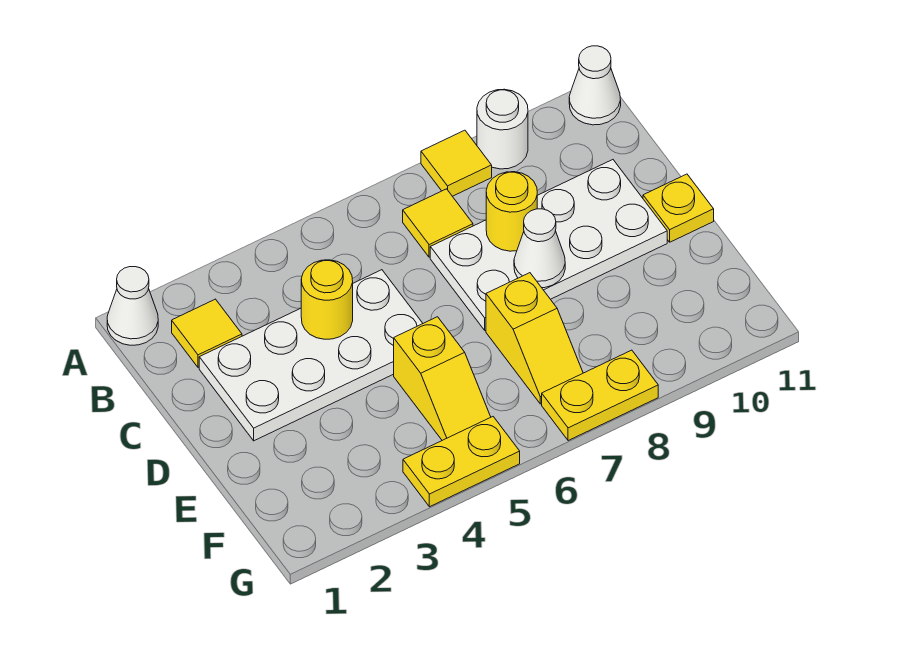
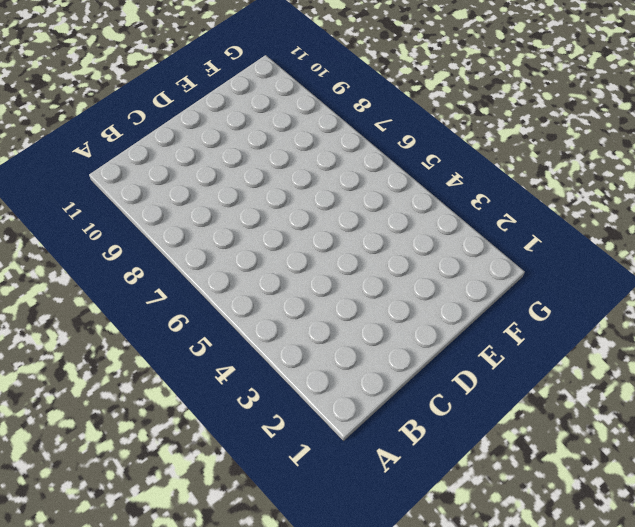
none -> white 1x1 cone [107,267,158,345]
none -> yellow 1x1 tile [421,130,492,196]
none -> white 1x1 round brick [477,89,528,169]

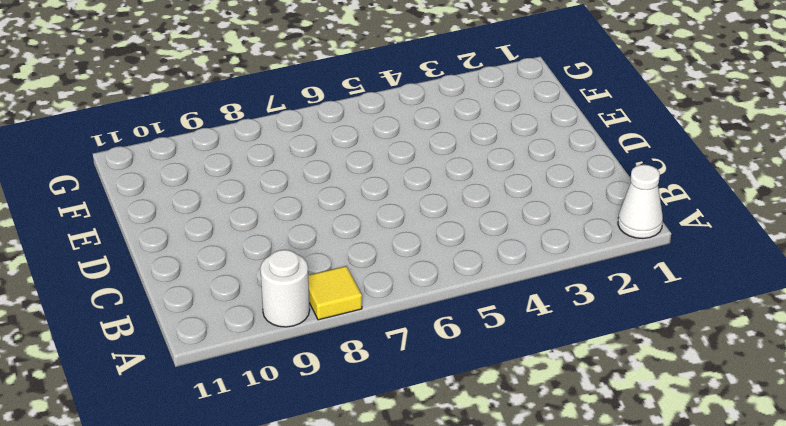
none -> white 1x1 cone [569,46,621,125]
none -> yellow 1x1 tile [172,299,242,367]
none -> yellow 1x1 tile [403,189,473,257]

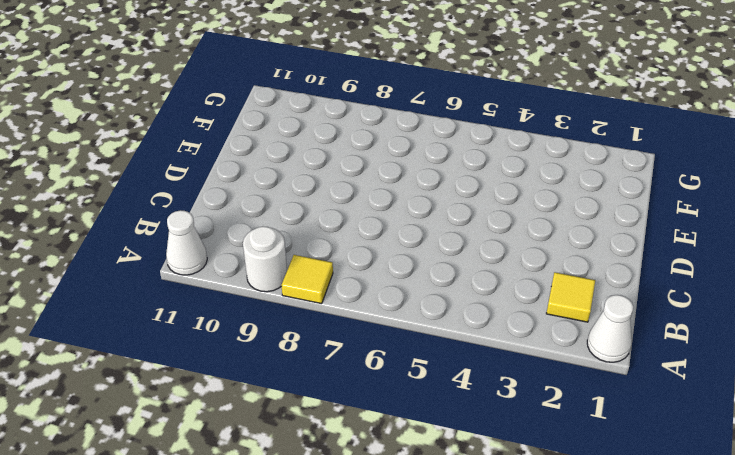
none -> yellow 1x1 tile [403,189,473,257]
none -> white 2x4 plate [199,270,423,441]
none -> white 2x4 plate [430,160,667,330]

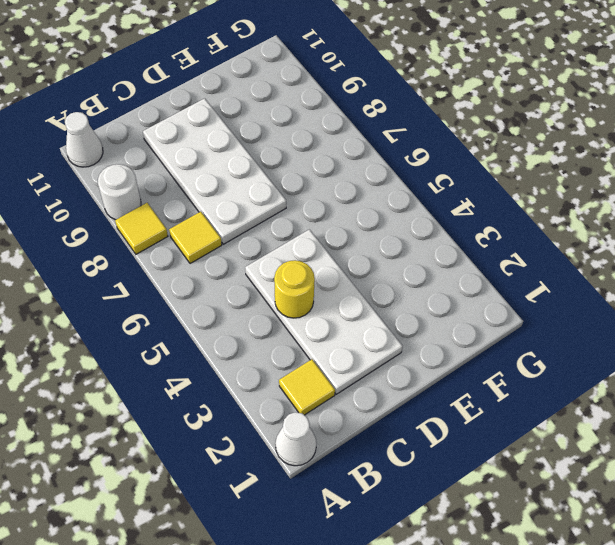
none -> yellow 1x1 plate [643,174,714,242]
none -> yellow 1x2 slope [394,317,491,440]
none -> yellow 1x2 slope [486,273,583,404]

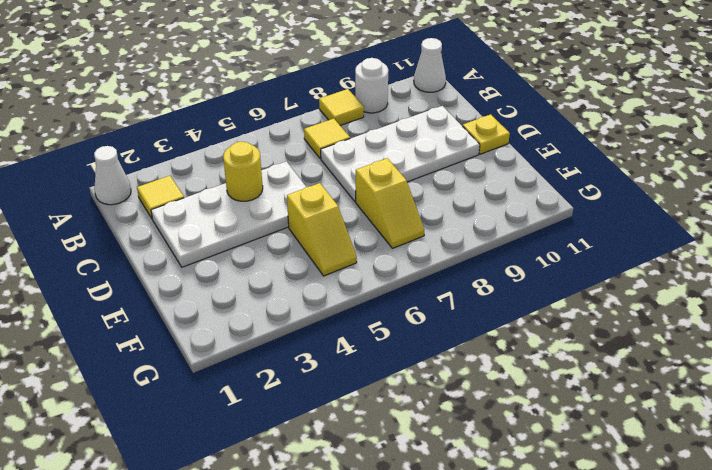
none -> yellow 1x2 plate [403,417,520,507]
none -> yellow 1x2 plate [542,350,658,441]
none -> yellow 1x1 round brick [486,172,537,251]

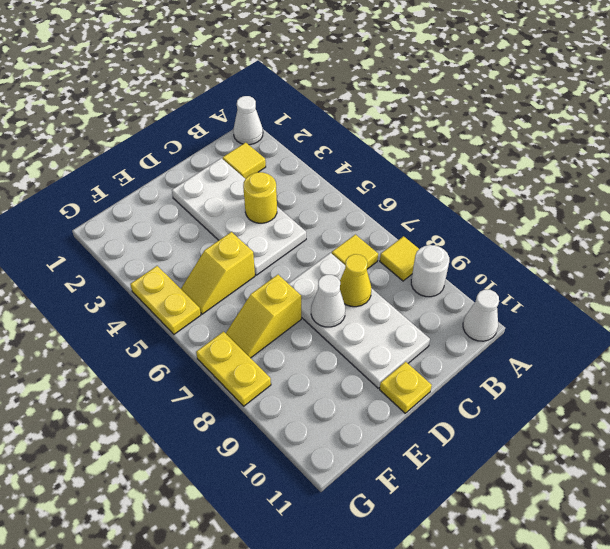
yellow 1x1 cone [340,254,371,307] -> yellow 1x1 round brick [486,172,537,251]

